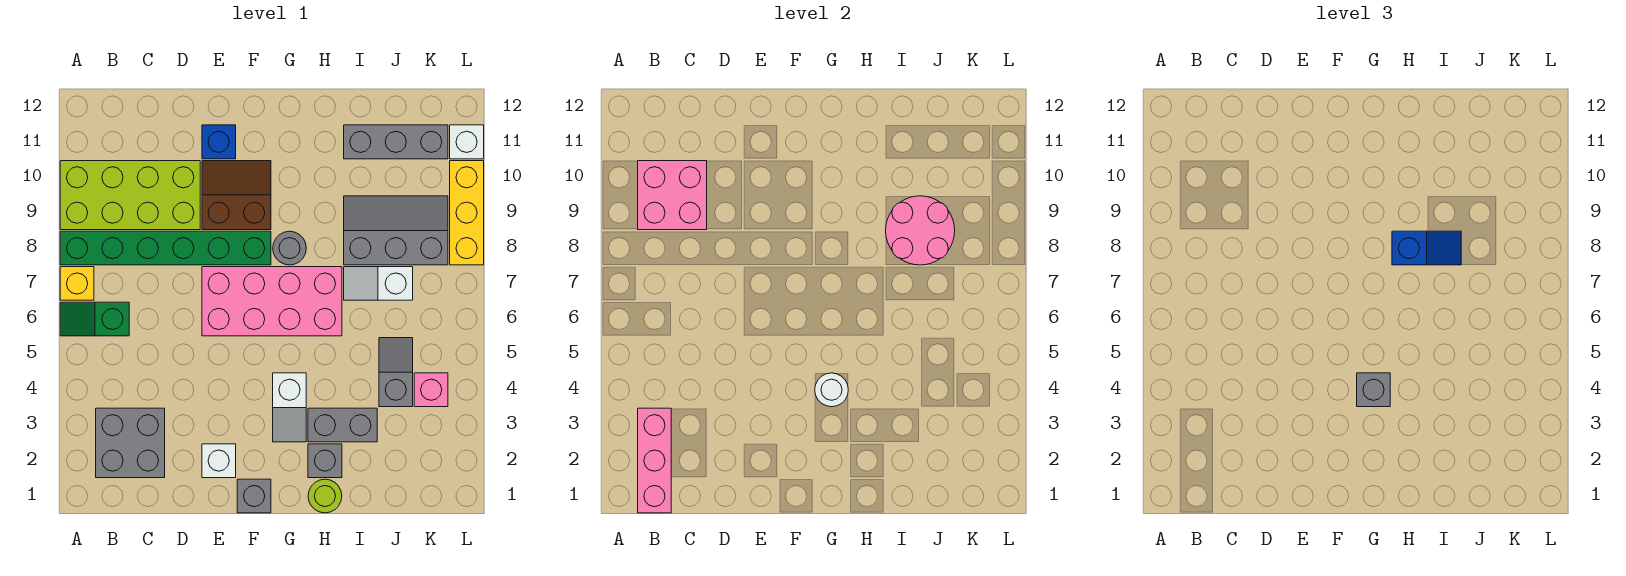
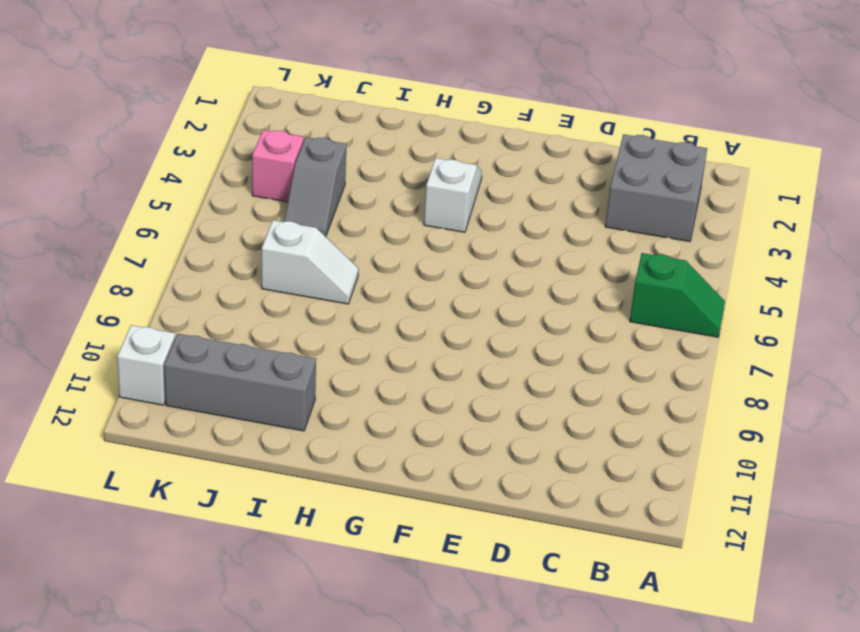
none -> yellow 1x1 brick [60,267,94,300]
none -> green 1x6 brick [60,231,271,265]
none -> lime 2x4 brick [60,161,200,230]

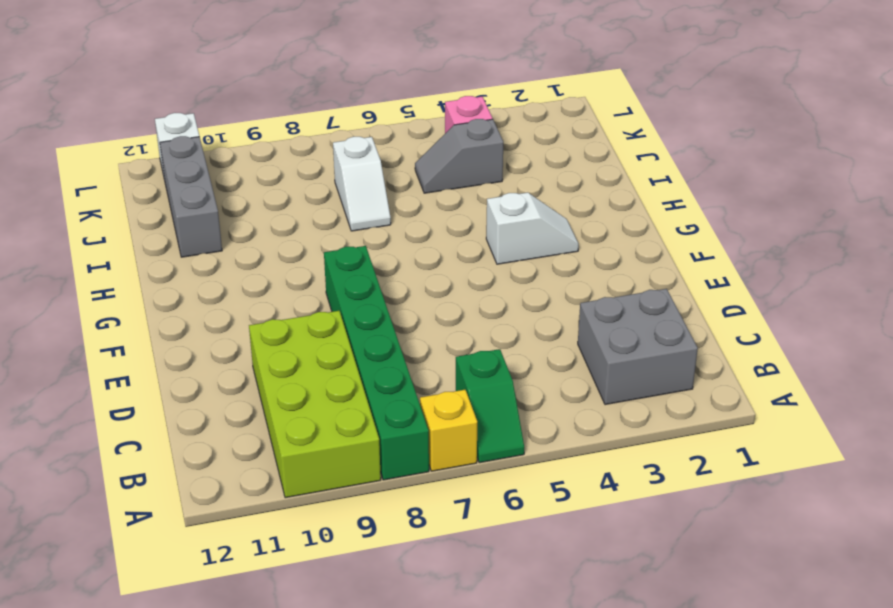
none -> white 1x1 brick [202,444,236,478]
none -> pink 2x4 brick [202,267,342,336]
none -> brown 2x2 slope [202,161,271,230]

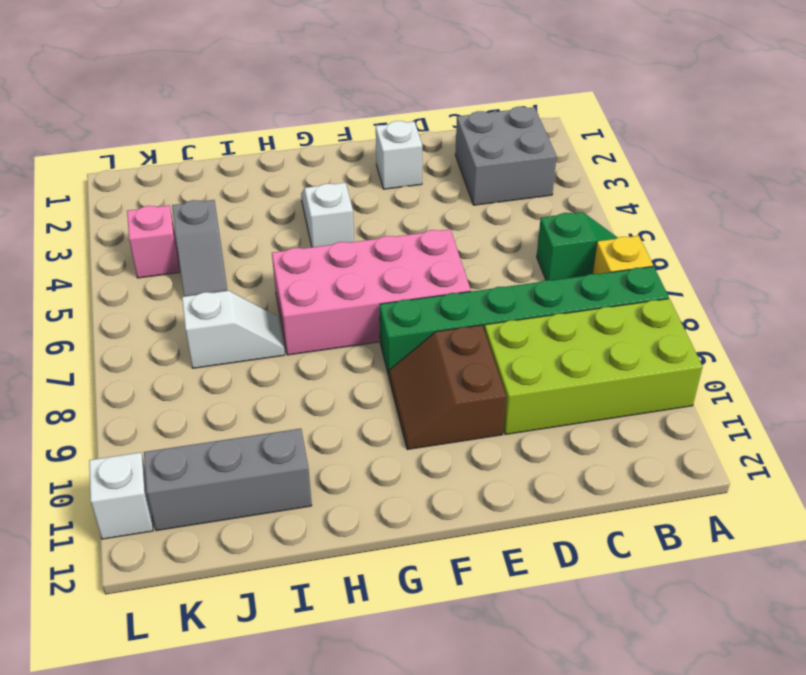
brown 2x2 slope [389,325,506,450] -> brown 2x2 slope turned to [202,161,271,230]
none -> blue 1x1 brick [202,125,236,159]
none -> grey 1x1 brick [237,479,271,513]
none -> grey 1x1 round brick [273,231,306,265]

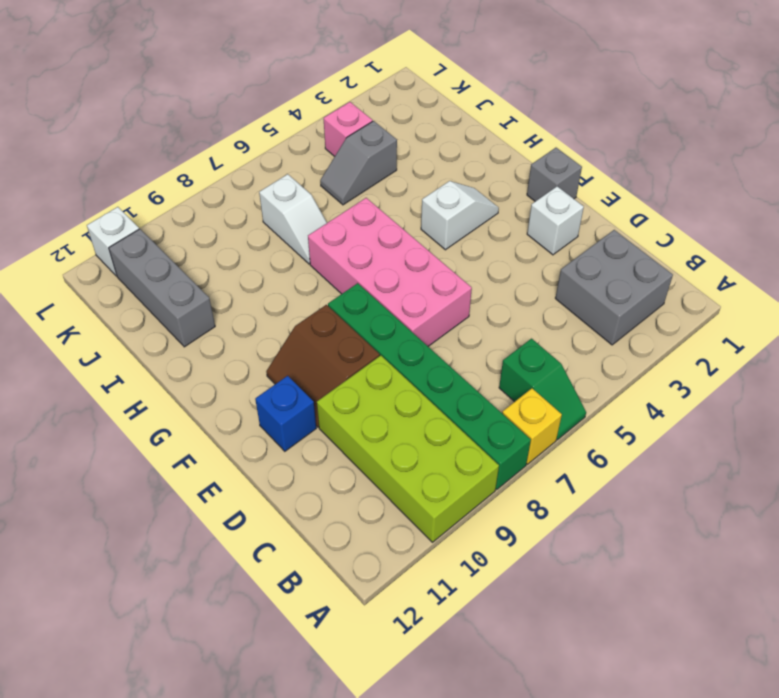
none -> grey 1x1 round brick [273,231,306,265]
none -> lime 1x1 round brick [308,479,342,513]
none -> grey 1x1 brick [308,444,342,478]

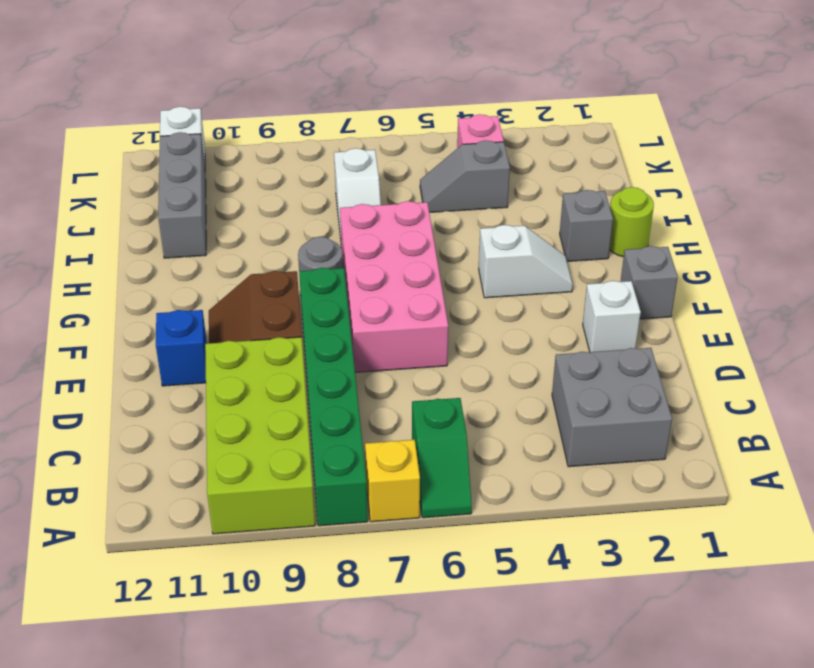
none -> grey 1x2 brick [308,408,377,442]
none -> grey 2x3 slope [344,196,448,265]
none -> yellow 1x3 brick [450,161,484,265]

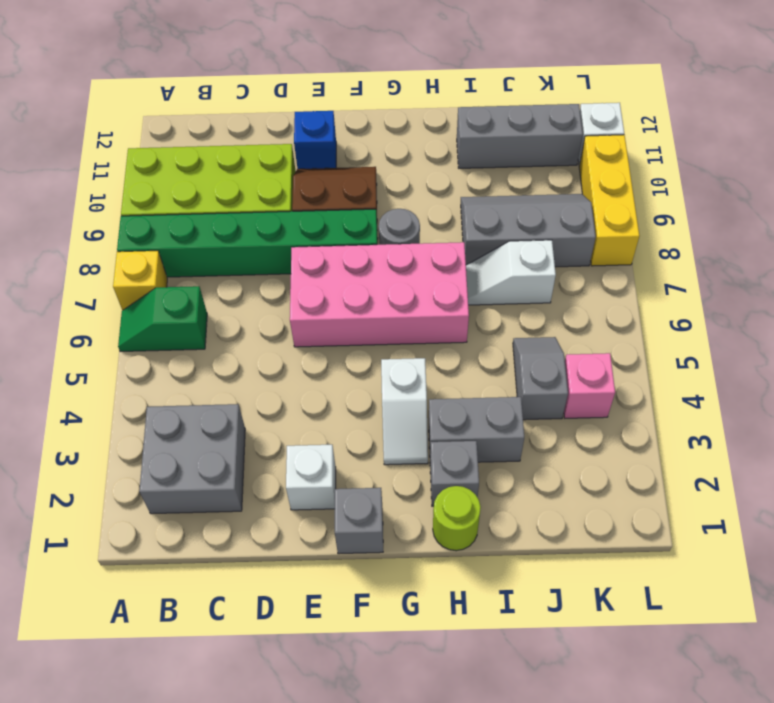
none -> pink 1x3 brick [638,408,671,513]
none -> pink 2x2 brick [638,161,707,230]
none -> white 1x1 round brick [815,373,848,407]

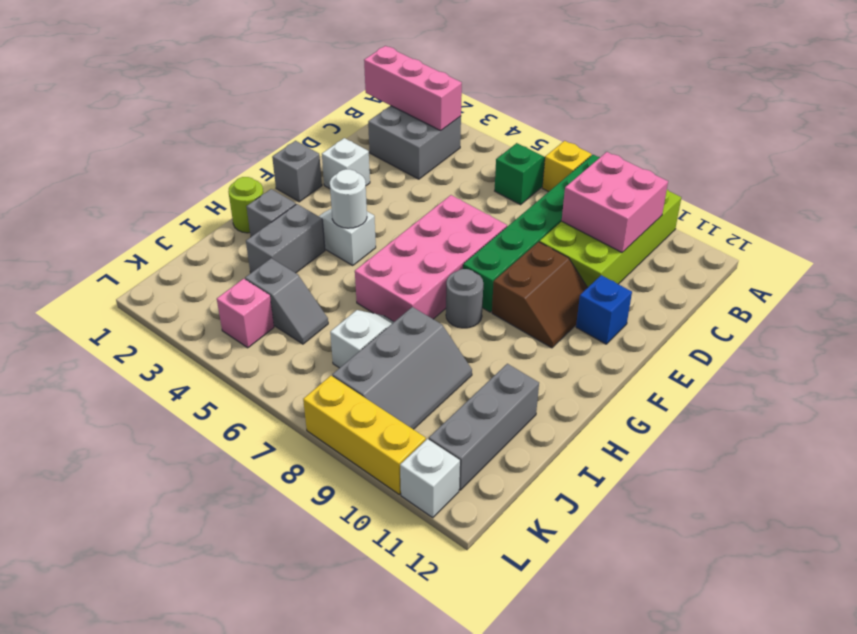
none -> pink 2x2 round brick [886,196,955,265]
none -> grey 1x1 brick [1357,373,1390,407]
none -> blue 1x2 slope [1392,231,1461,265]

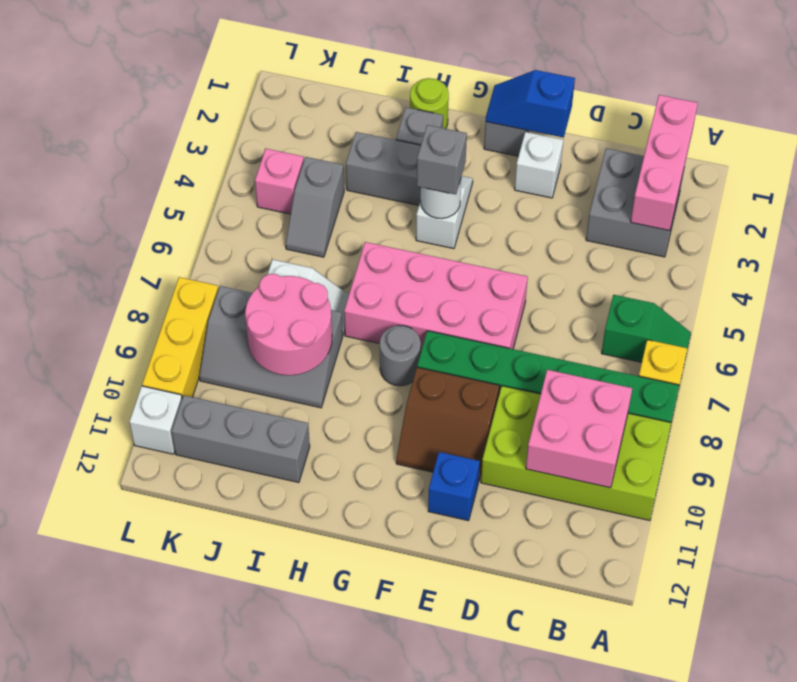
blue 1x2 slope [486,70,575,138] -> blue 1x2 slope moved to [1392,231,1461,265]

